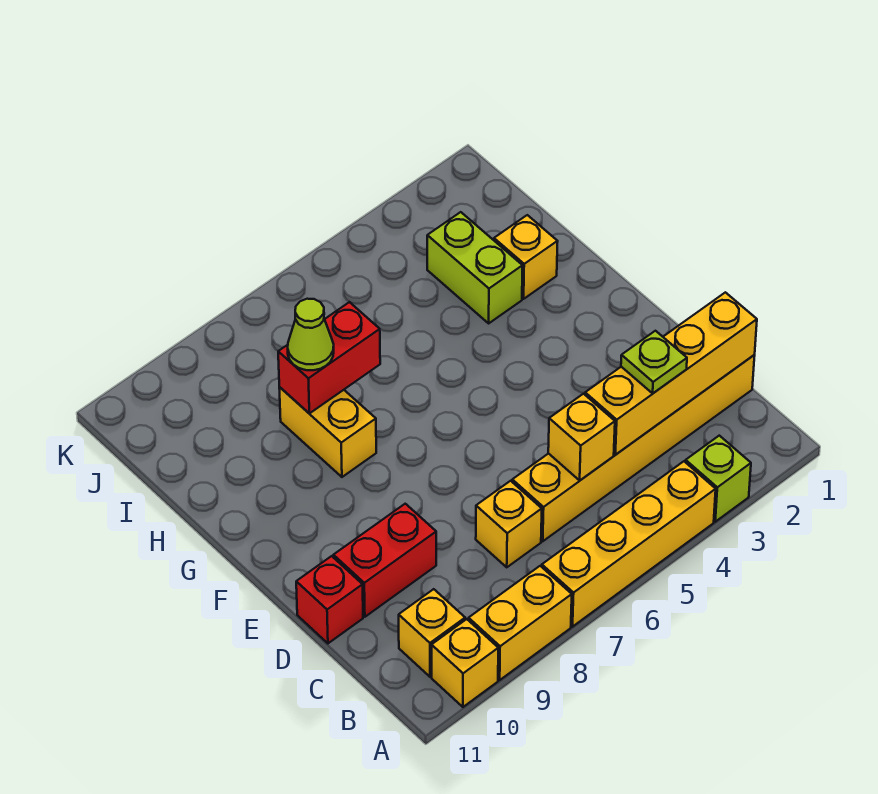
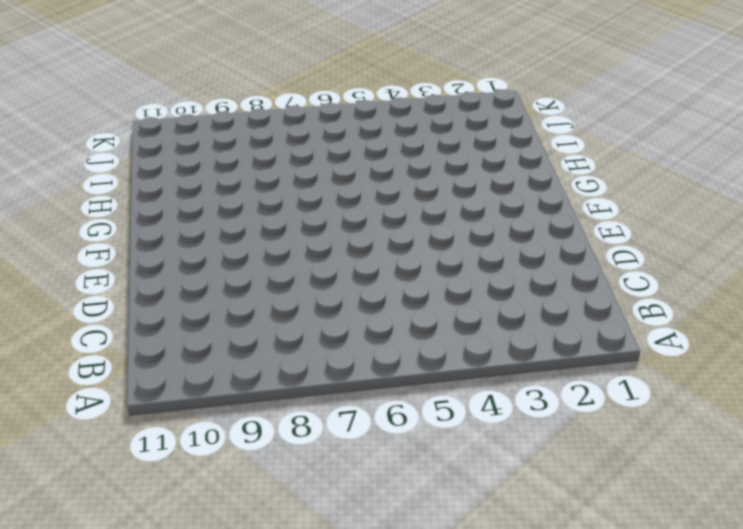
none -> lime 1x1 brick [686,436,751,522]
none -> yellow 1x4 brick [542,461,716,627]
none -> yellow 1x2 brick [469,566,572,680]

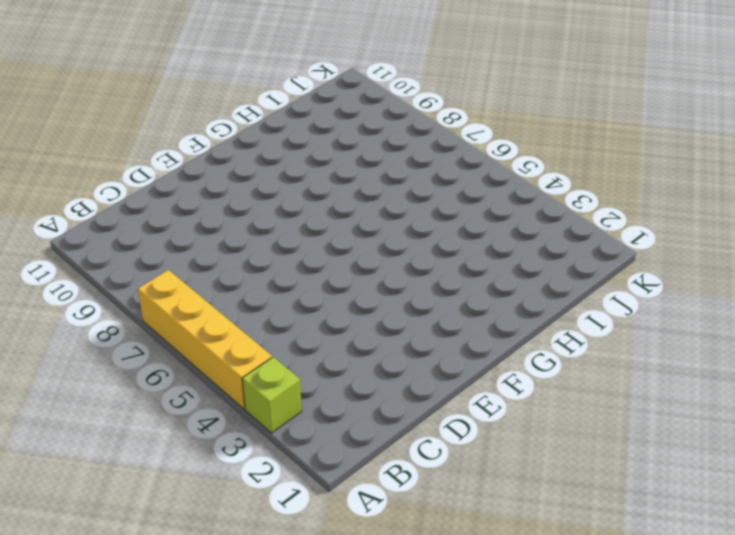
none -> yellow 1x2 brick [469,566,572,680]
none -> yellow 1x1 brick [432,619,498,707]
none -> yellow 1x1 brick [399,589,465,677]

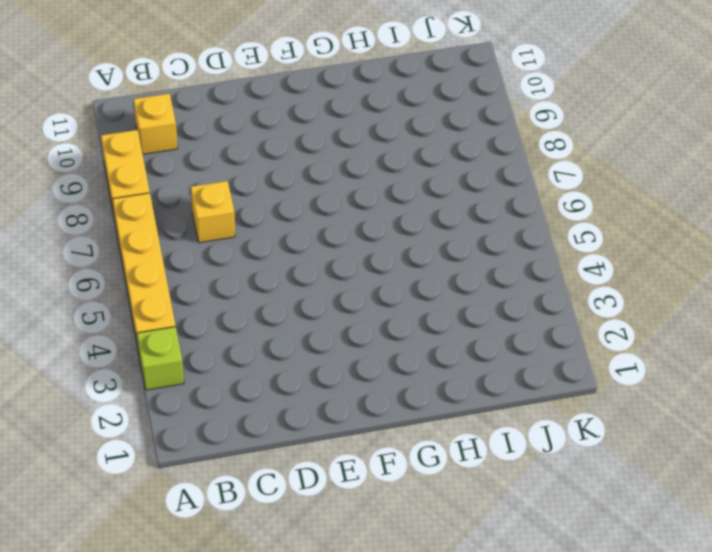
none -> yellow 1x1 brick [432,619,498,707]
none -> yellow 1x6 brick [512,355,755,541]
none -> red 1x2 brick [333,504,436,617]

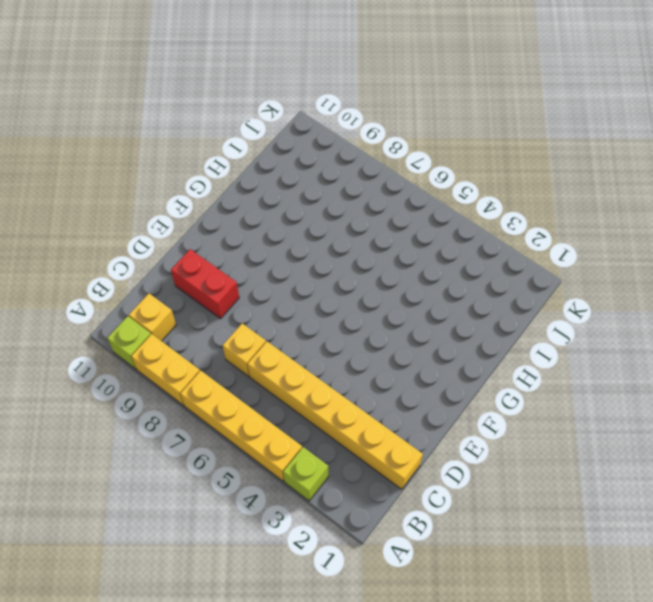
lime 1x1 brick [108,316,151,369] -> yellow 1x1 brick [432,619,498,707]
none -> red 1x1 brick [296,556,363,643]
none -> yellow 1x2 brick [279,387,376,477]
none -> yellow 1x1 brick [494,215,558,299]

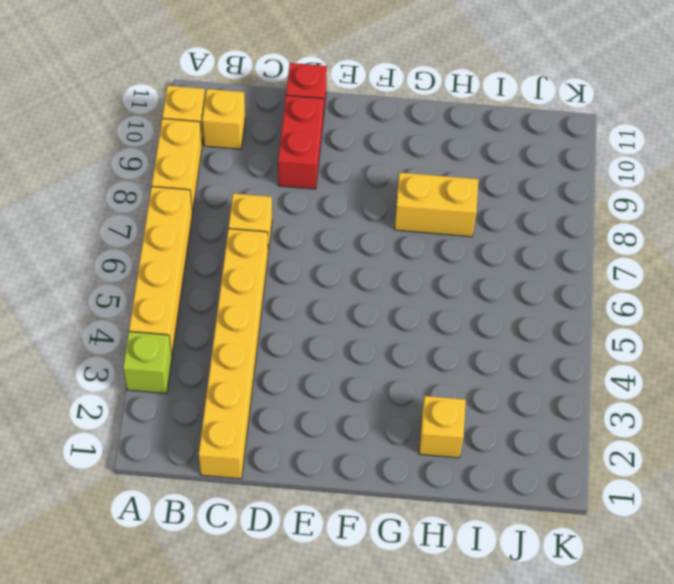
none -> lime 1x2 brick [427,212,523,323]
none -> yellow 1x4 brick [585,292,757,455]
none -> yellow 1x1 brick [548,394,615,480]

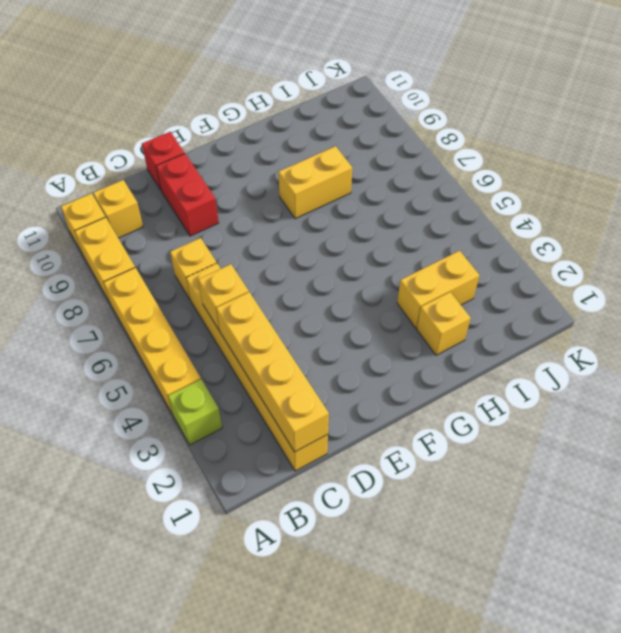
yellow 1x2 brick [397,251,480,328] -> lime 1x2 brick [427,212,523,323]
none -> red 1x2 brick [278,302,380,413]
none -> lime 1x1 plate [621,331,687,393]
none -> lime 1x1 cone [288,299,334,370]

